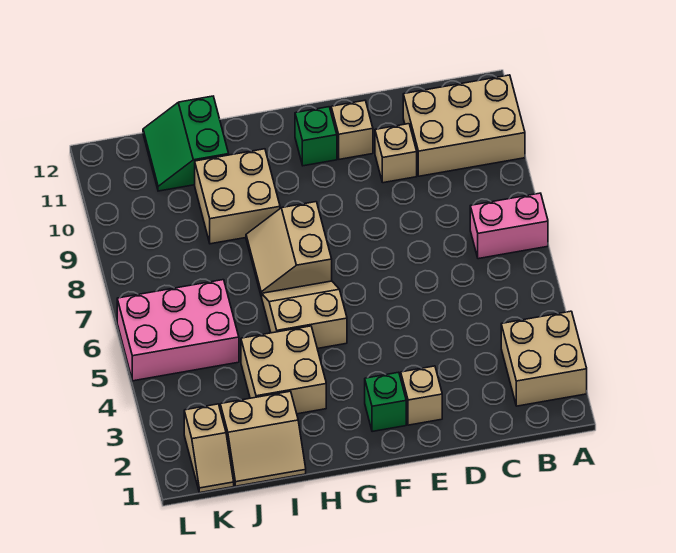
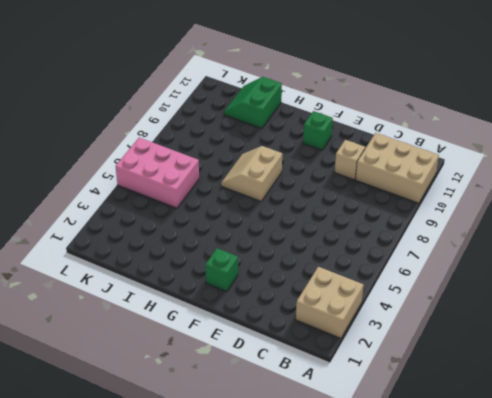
none -> pink 1x2 brick [470,193,548,259]
none -> tan 1x1 brick [401,366,442,425]
none -> tan 1x1 brick [331,100,373,159]

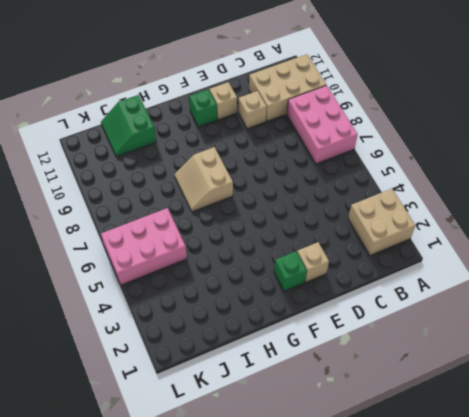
pink 2x3 brick [287,85,358,164] -> pink 1x2 brick [470,193,548,259]
none -> tan 2x2 slope [261,281,347,349]
none -> tan 2x2 brick [241,326,326,414]
none -> tan 2x2 brick [195,149,280,244]

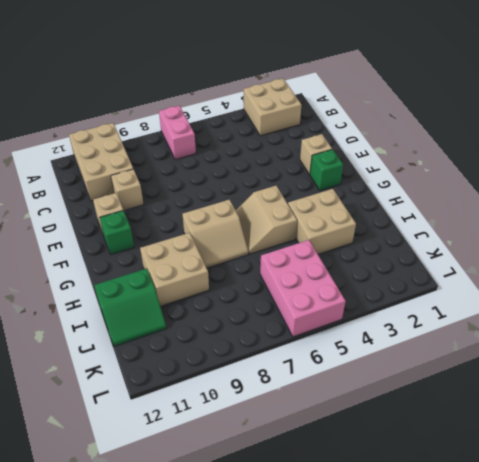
none -> tan 2x2 slope [220,391,306,486]
none -> tan 1x2 slope [184,404,234,493]

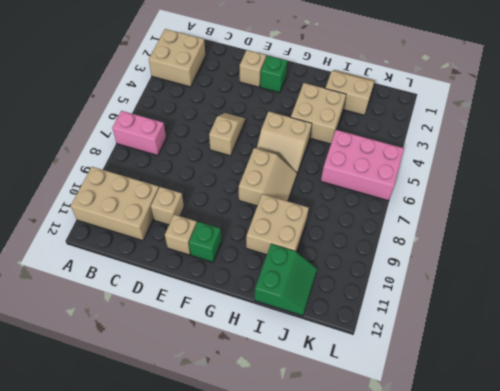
tan 1x2 slope [209,113,245,156] -> tan 1x2 slope moved to [184,404,234,493]

